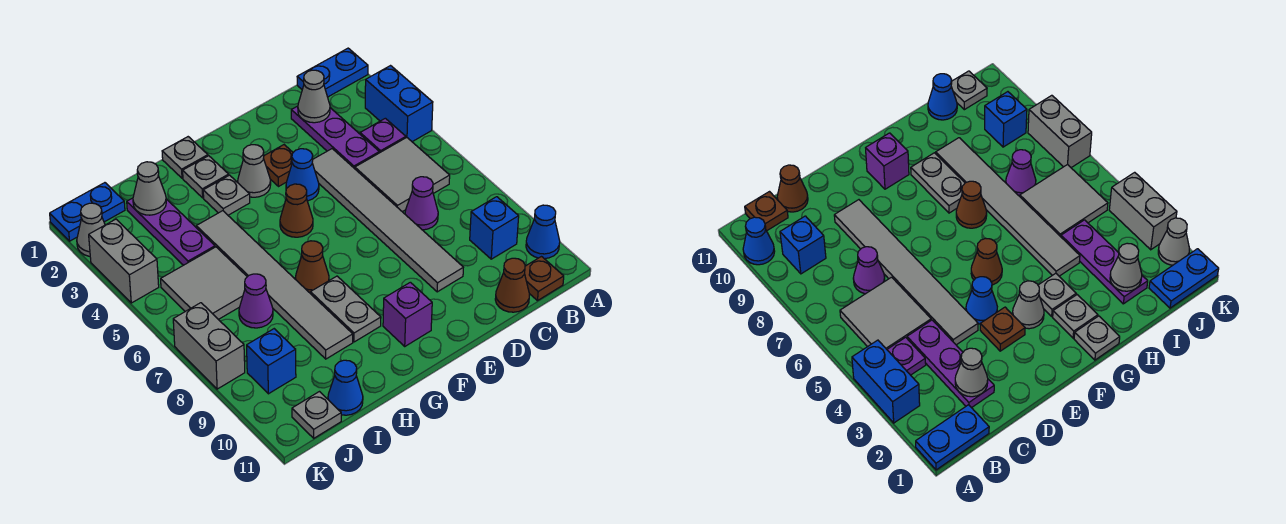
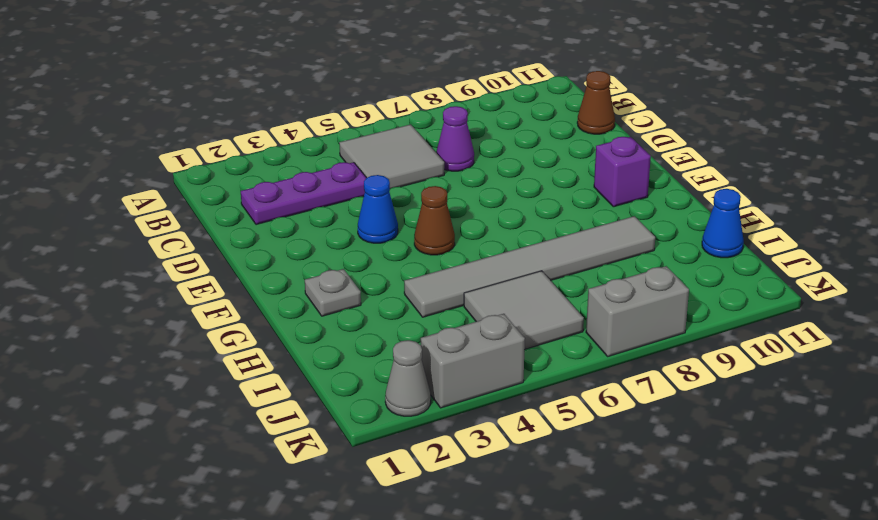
none -> blue 1x2 plate [297,48,368,97]
none -> blue 1x2 brick [365,66,433,142]
none -> blue 1x1 cone [526,205,560,259]
none -> purple 1x1 plate [360,118,406,153]

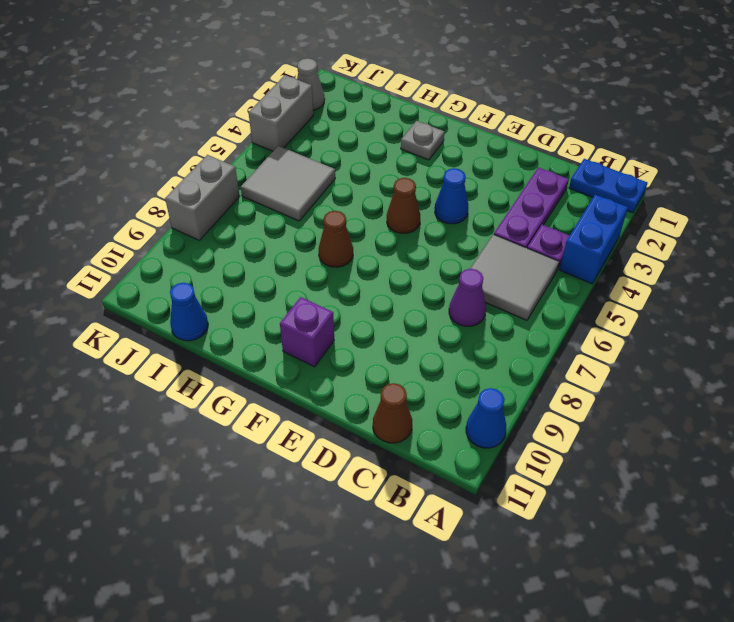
none -> blue 1x1 brick [470,197,519,259]
none -> brown 1x1 plate [525,257,564,301]
none -> grey 1x6 tile [312,149,463,292]
none -> brown 1x1 plate [263,145,293,187]

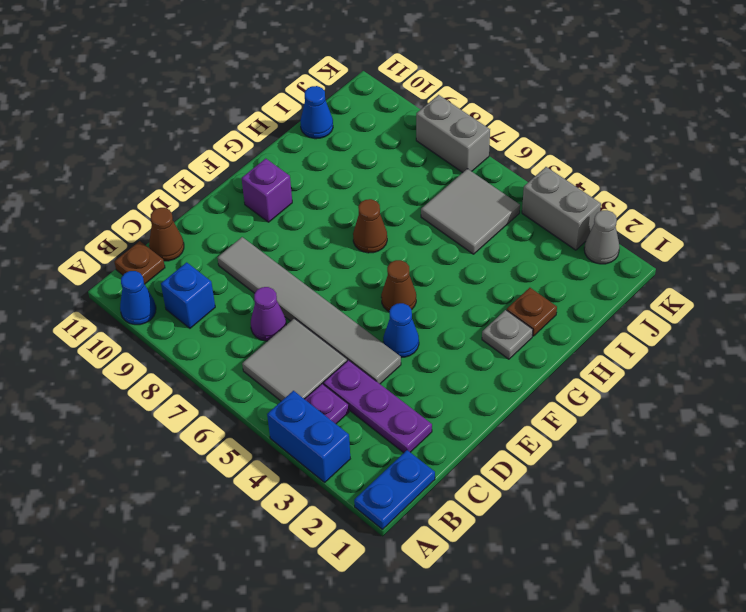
brown 1x1 plate [507,288,557,336] -> brown 1x1 plate moved to [263,145,293,187]
none -> grey 1x1 cone [238,145,271,197]
none -> grey 1x1 plate [162,137,208,178]
none -> grey 1x1 plate [203,175,250,215]
none -> grey 1x2 plate [310,276,381,342]

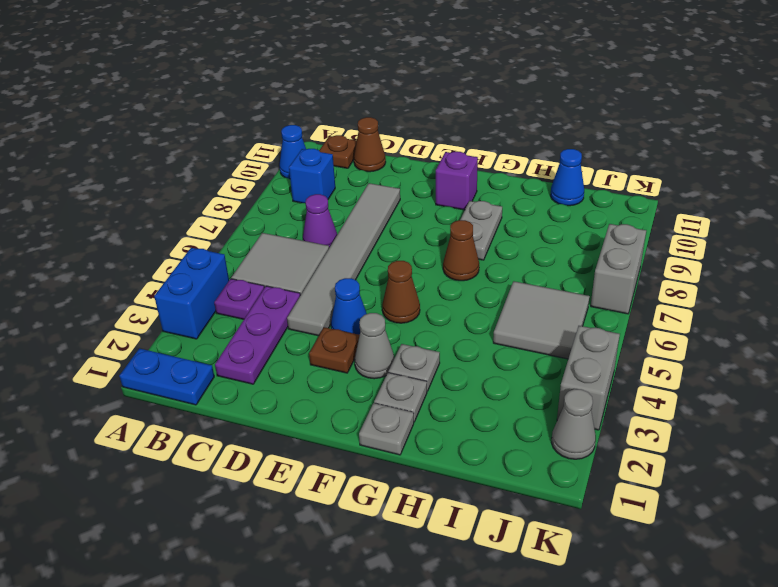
none -> grey 1x6 tile [196,211,353,359]
none -> purple 1x3 plate [127,198,215,265]
none -> purple 1x1 cone [239,274,273,328]
none -> blue 1x2 plate [50,183,125,241]

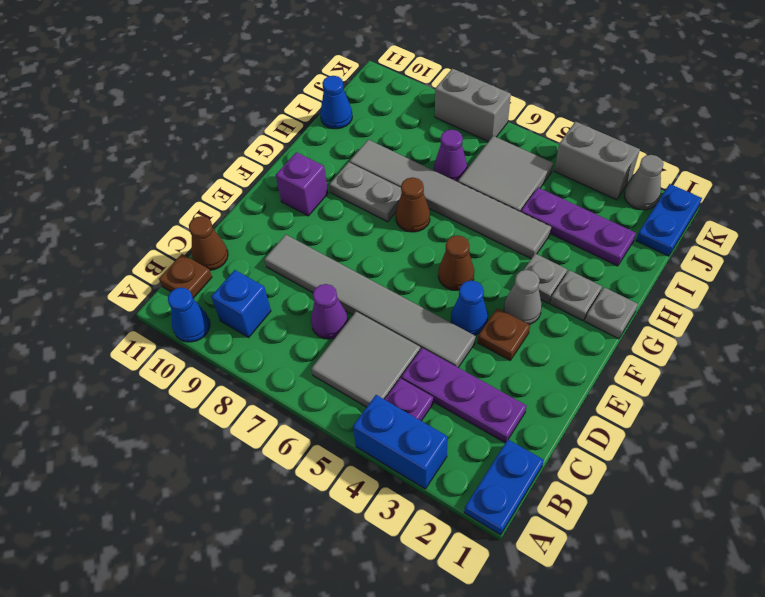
none -> blue 1x1 brick [247,329,296,394]
none -> grey 1x1 plate [292,392,341,438]
none -> grey 1x1 cone [298,70,330,123]
none -> grey 1x1 cone [133,162,166,215]

